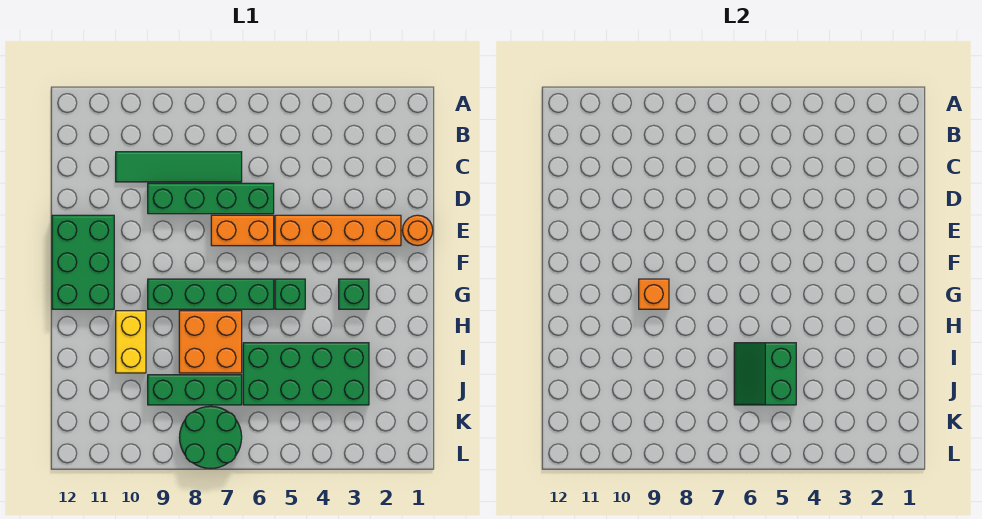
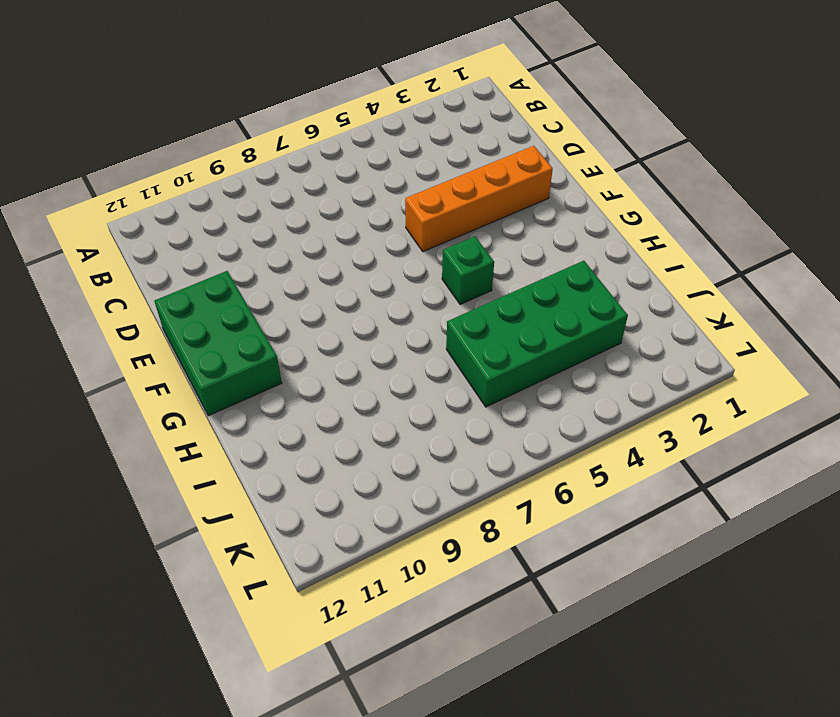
none -> green 1x4 tile [116,152,242,182]
none -> green 1x4 brick [148,183,274,214]
none -> orange 1x1 round brick [402,215,433,246]

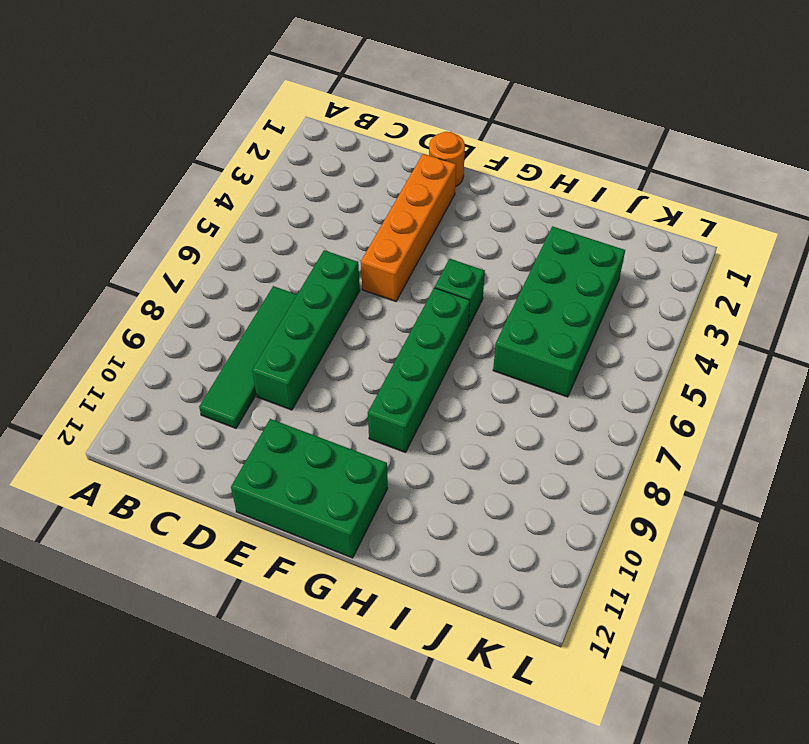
none -> orange 1x2 brick [211,215,274,246]
none -> green 1x1 brick [339,279,369,309]
none -> orange 2x2 brick [179,311,242,373]

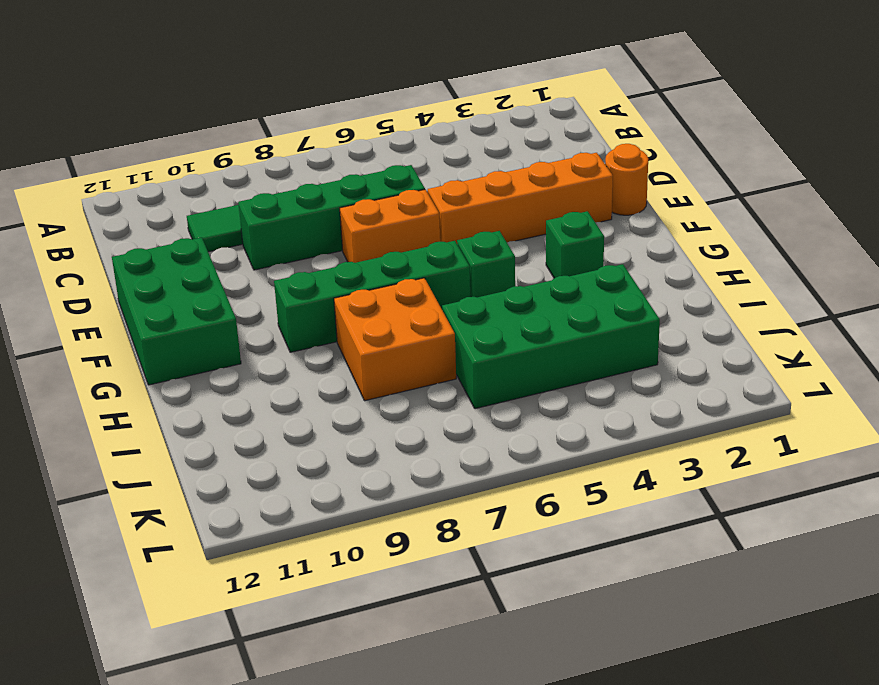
none -> yellow 1x2 brick [116,311,146,373]
none -> green 1x3 brick [148,375,242,405]
none -> green 2x2 round brick [180,406,242,469]

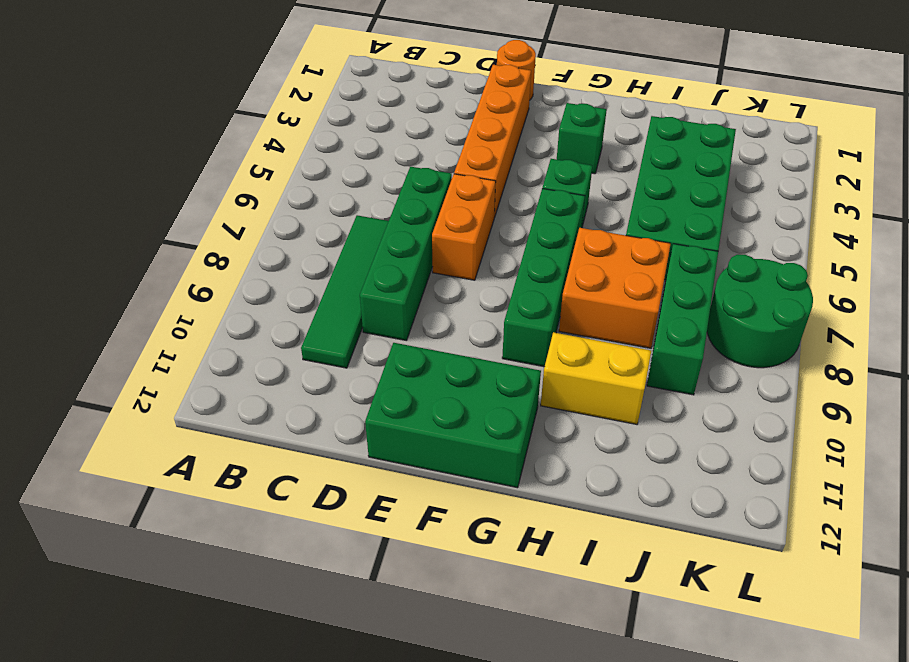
none -> orange 1x1 brick [639,279,669,309]
none -> green 2x2 slope [734,343,796,405]

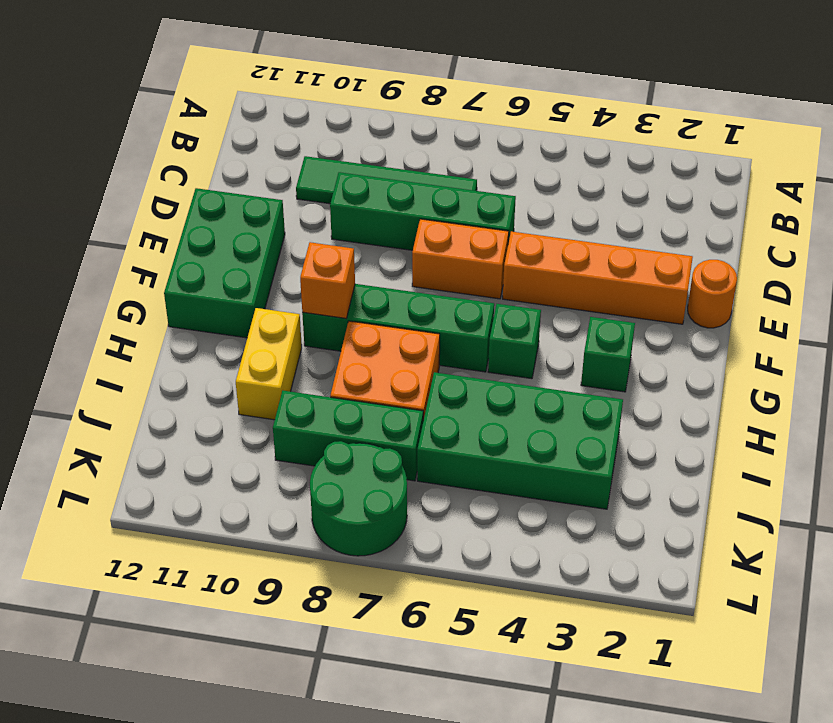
none -> green 2x2 slope [734,343,796,405]

